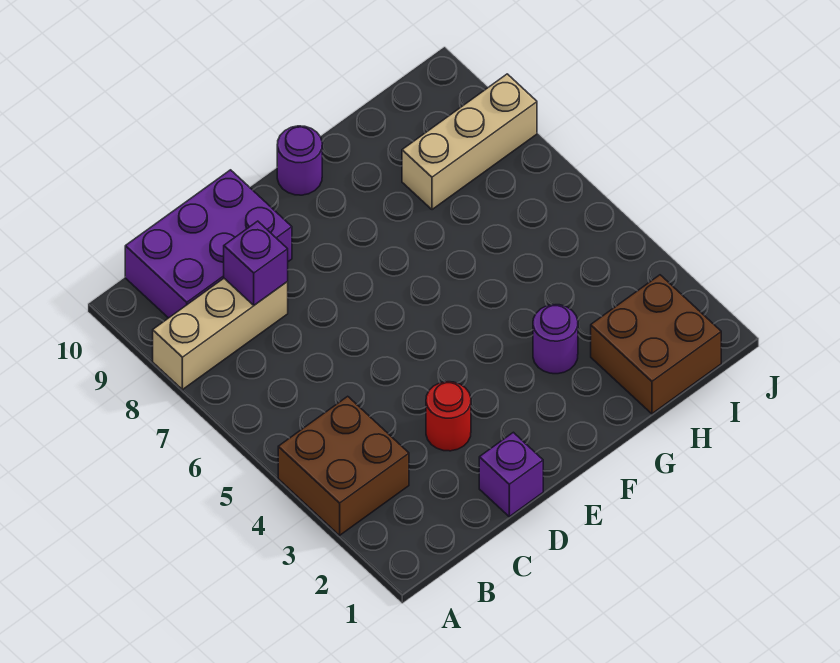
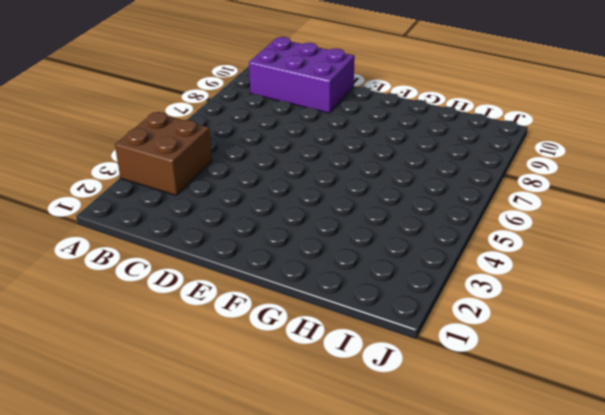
none -> tan 1x3 brick [153,278,288,390]
none -> purple 1x1 brick [479,432,543,517]

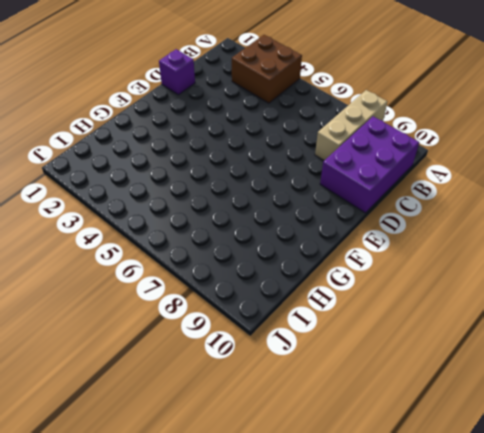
none -> red 1x1 round brick [426,382,471,451]
none -> purple 1x1 round brick [277,126,322,195]

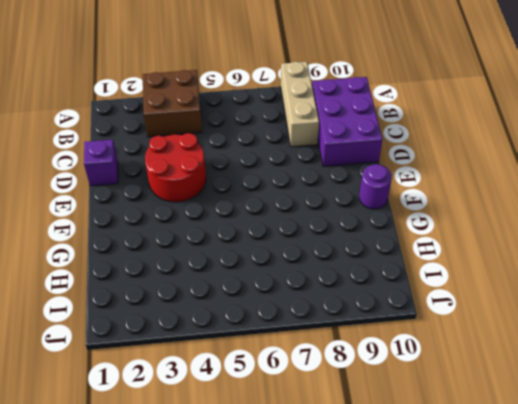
red 2x2 round brick [145,133,206,202] -> red 1x1 round brick [426,382,471,451]
none -> purple 1x1 round brick [533,305,578,374]
none -> brown 2x2 brick [591,275,721,414]

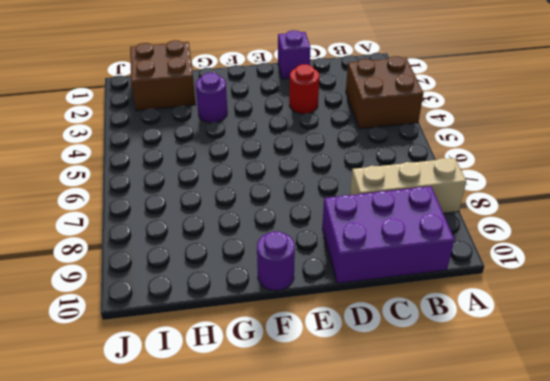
none -> tan 1x3 brick [402,74,537,210]
none -> purple 1x1 brick [224,221,288,305]

